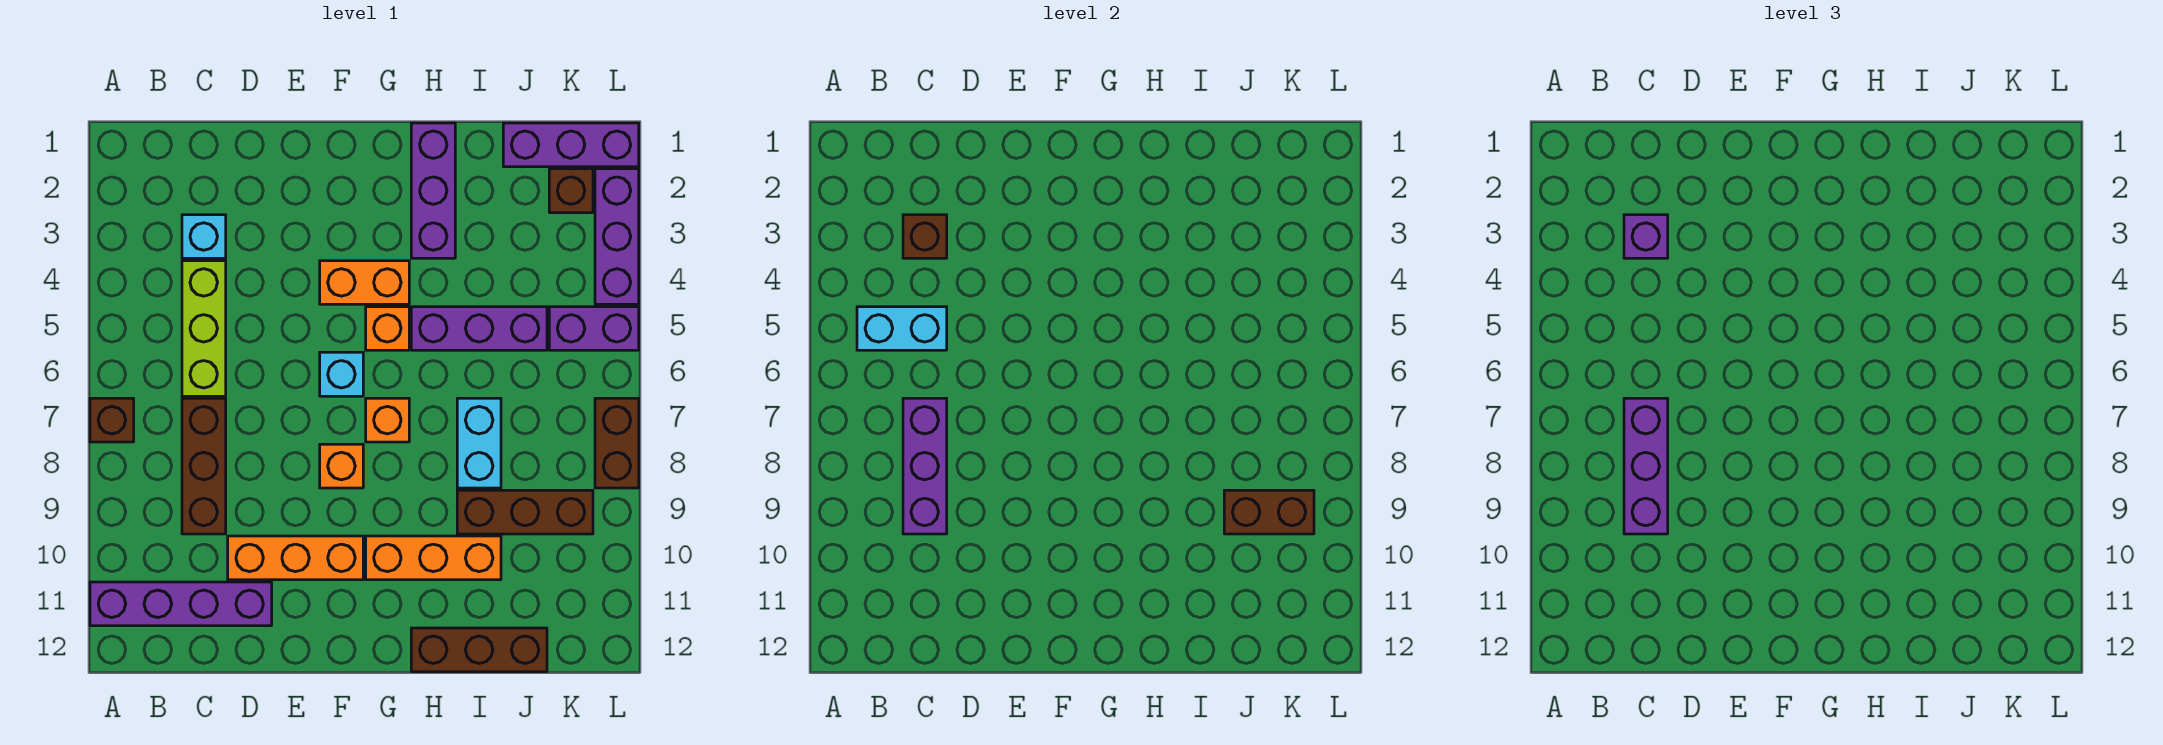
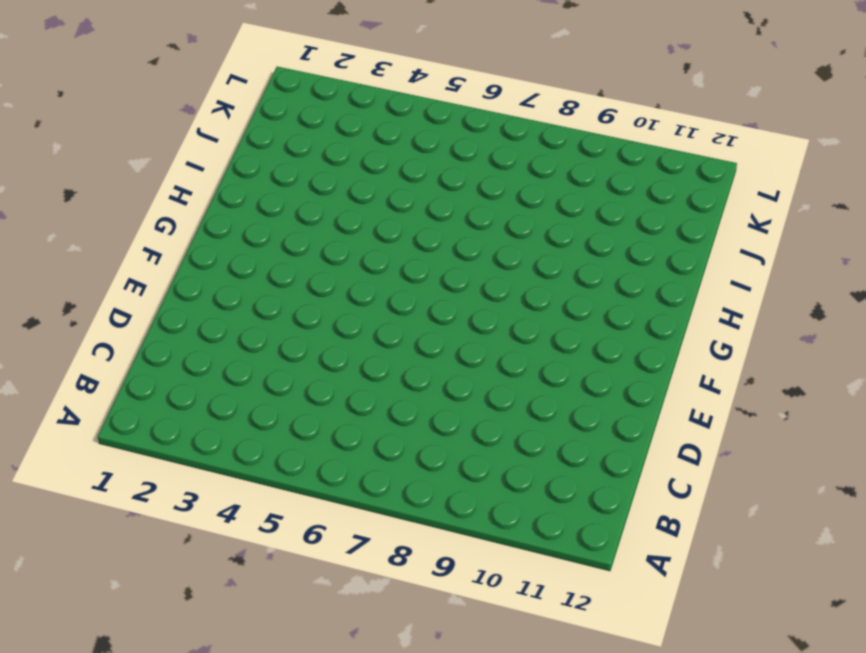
none -> brown 1x1 brick [90,398,134,442]
none -> purple 1x4 brick [90,582,272,626]
none -> cyan 1x1 brick [182,215,226,258]

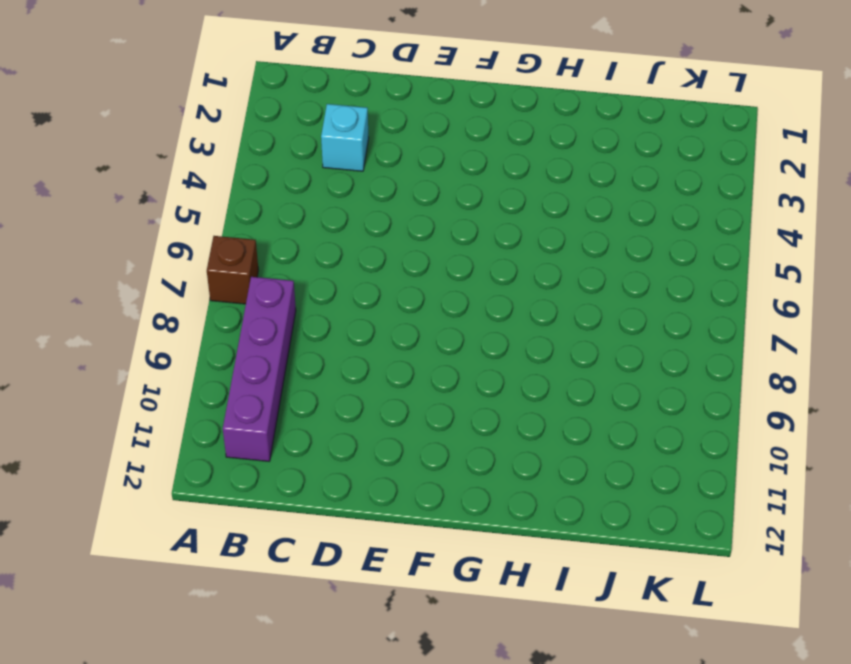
purple 1x4 brick [223,277,296,461] -> purple 1x4 brick turned to [90,582,272,626]
none -> lime 1x3 brick [182,261,226,396]
none -> brown 1x3 brick [182,398,226,534]
none -> orange 1x3 brick [228,536,363,580]

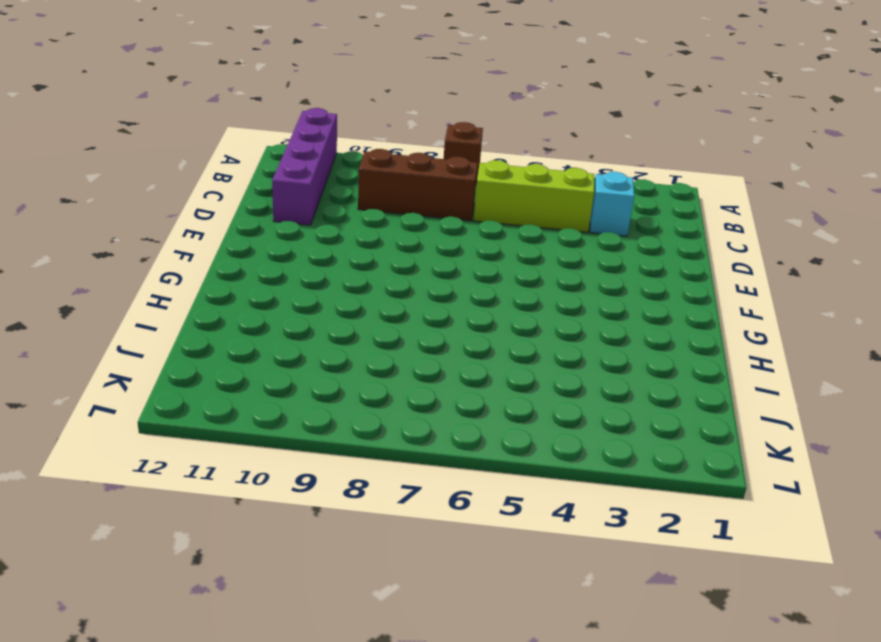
none -> orange 1x3 brick [228,536,363,580]
none -> orange 1x2 brick [320,261,409,304]
none -> cyan 1x1 brick [320,352,363,396]

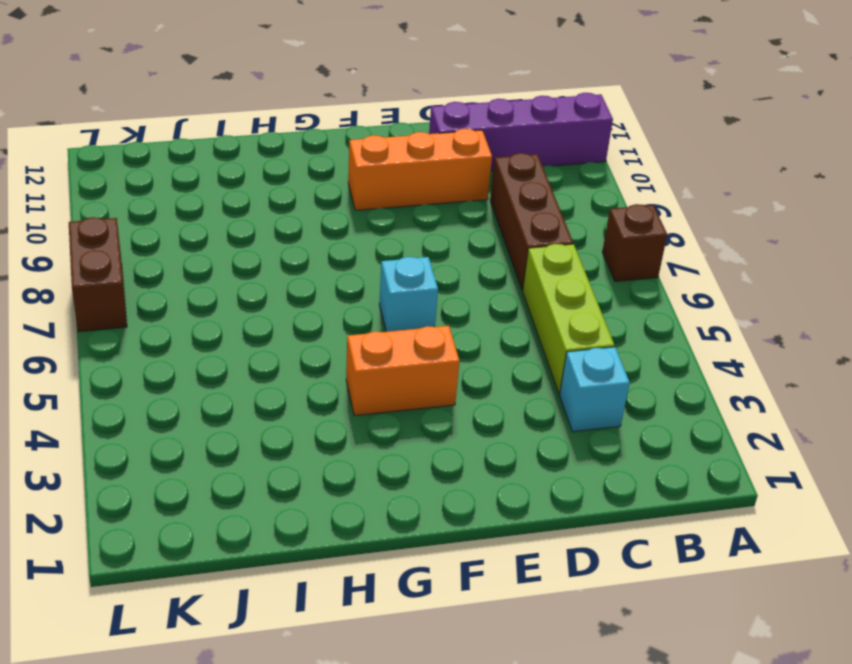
none -> orange 1x1 brick [320,444,363,488]
none -> orange 1x1 brick [366,307,409,350]
none -> orange 1x1 brick [366,398,409,442]

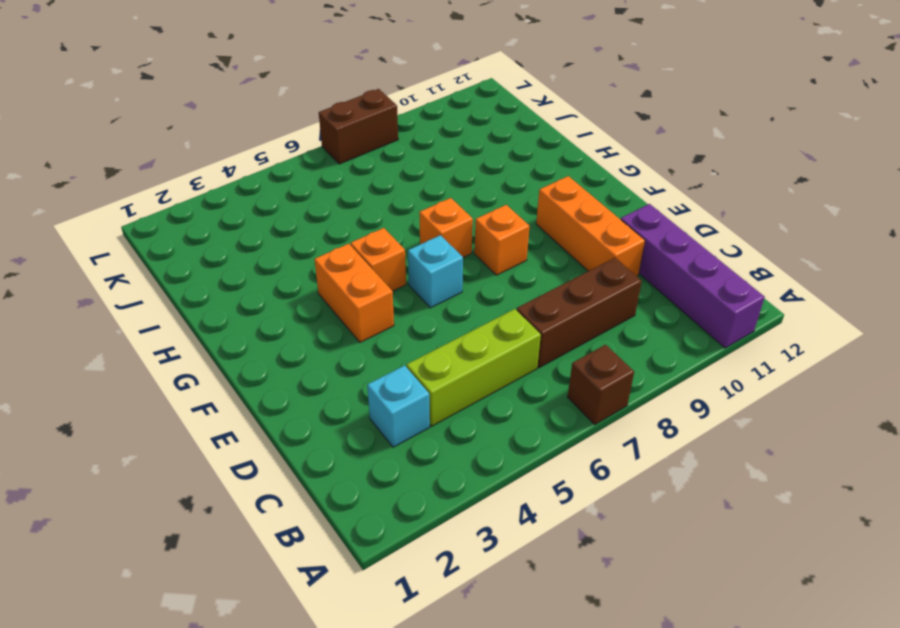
none -> orange 1x3 brick [366,536,501,580]
none -> purple 1x3 brick [411,123,455,258]
none -> purple 1x3 brick [411,307,547,350]

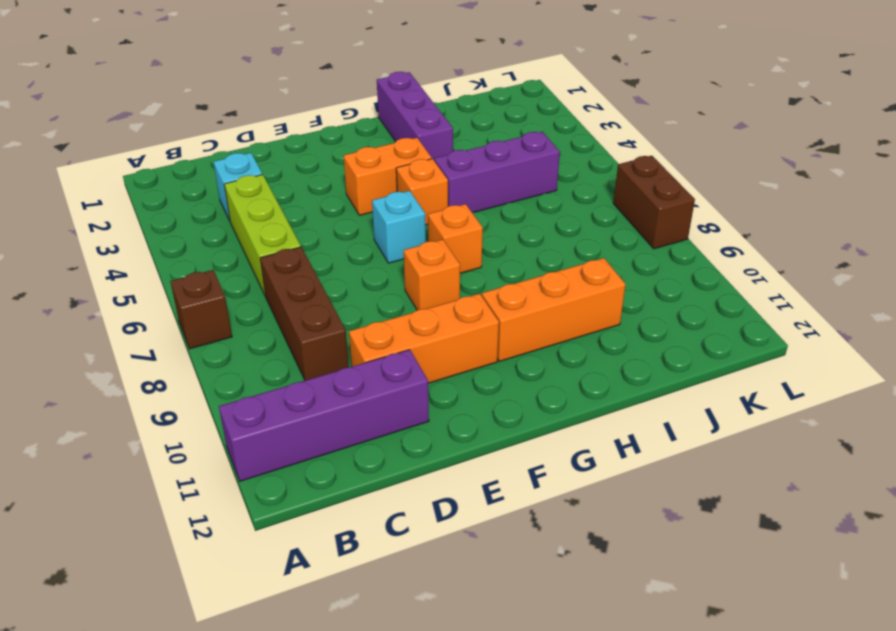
none -> brown 1x3 brick [411,628,547,672]
none -> cyan 1x2 brick [457,398,501,488]
none -> brown 1x3 brick [457,490,593,534]

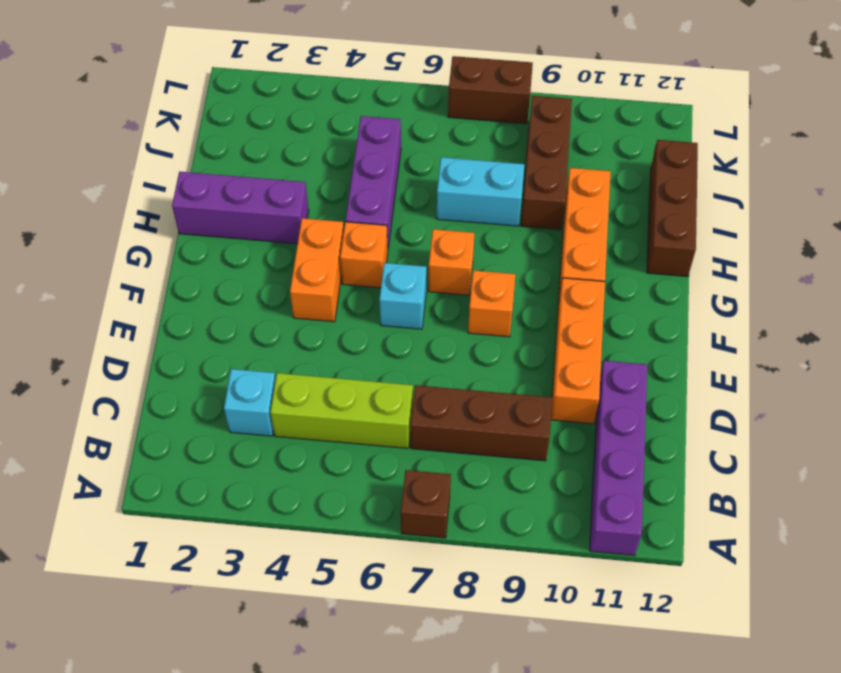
none -> purple 1x3 brick [503,123,639,167]
none -> brown 1x1 brick [549,169,593,213]
none -> purple 1x2 brick [549,307,639,350]

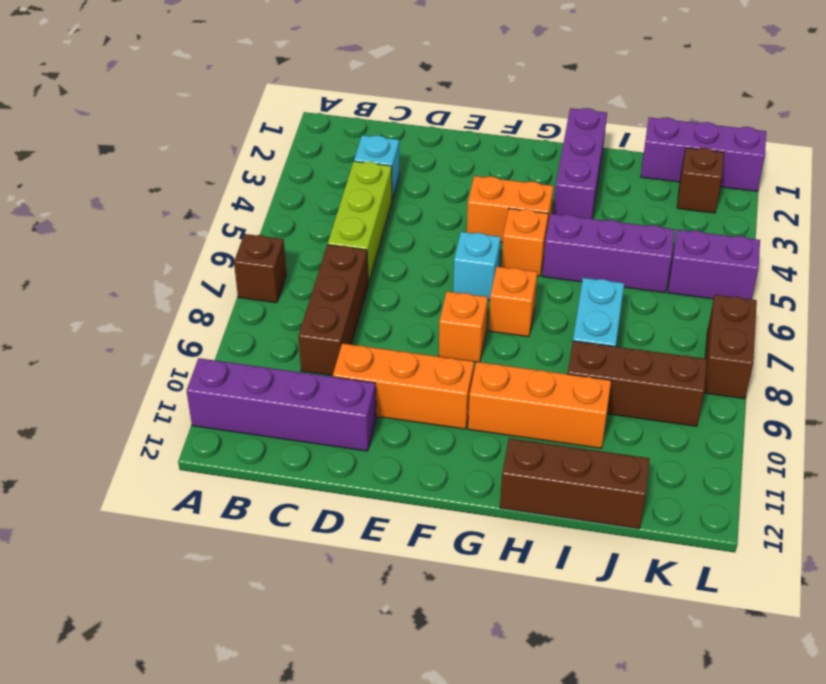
none -> purple 1x3 brick [595,169,639,304]
none -> cyan 1x2 brick [857,307,947,350]
none -> brown 1x1 brick [903,215,947,258]

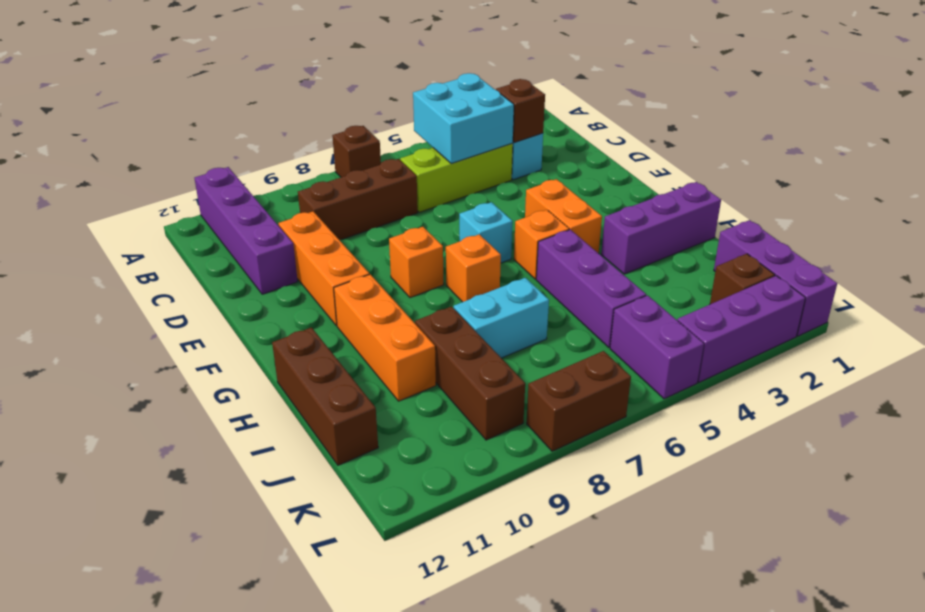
cyan 2x2 brick [413,73,514,164] -> cyan 1x2 brick [857,307,947,350]
none -> purple 1x3 brick [903,398,947,534]
none -> brown 1x2 brick [1224,490,1314,534]
none -> purple 1x1 brick [1624,215,1668,258]

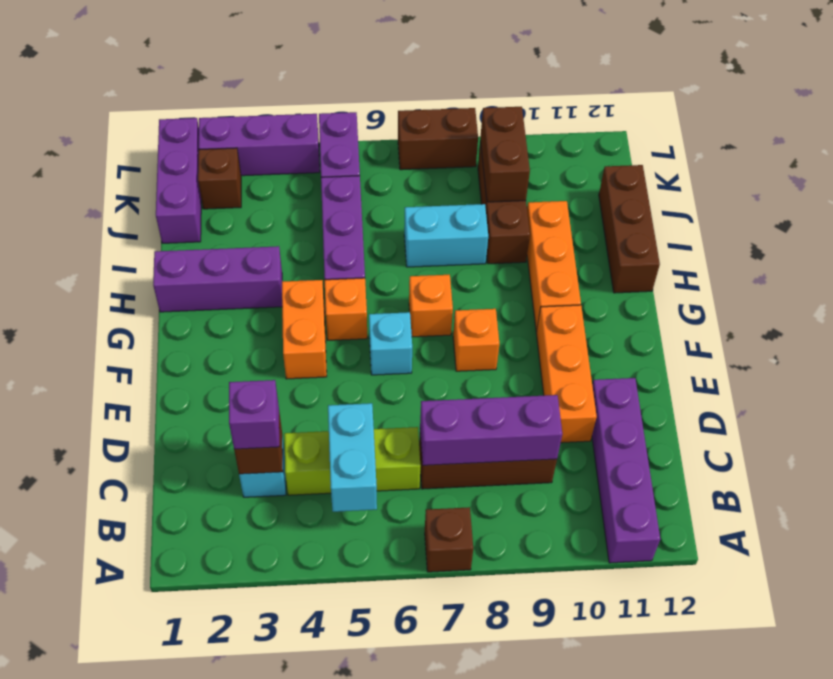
none -> purple 1x3 brick [1624,398,1668,534]

